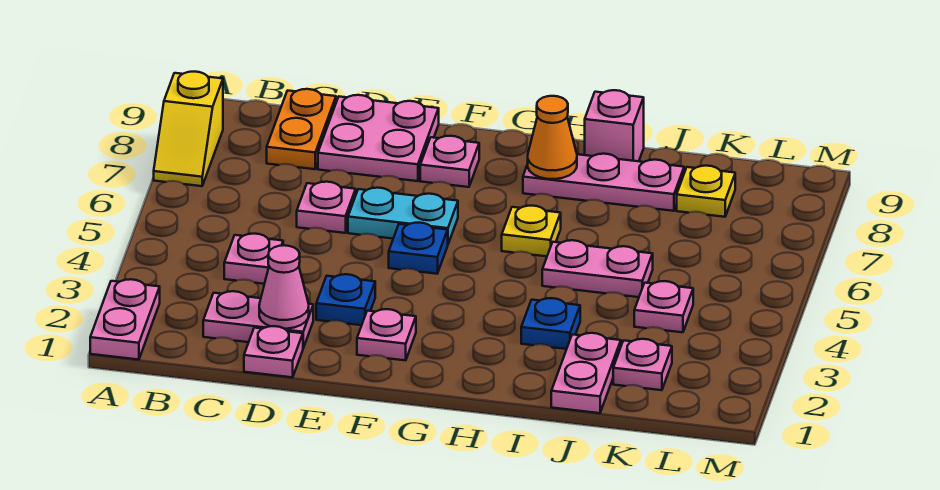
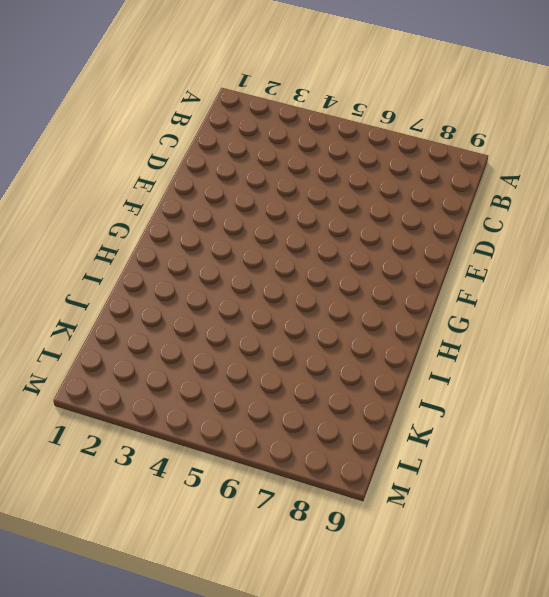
none -> pink 1x2 plate [90,279,160,360]
none -> yellow 1x2 slope [154,72,223,186]
none -> pink 1x2 plate [203,291,313,348]

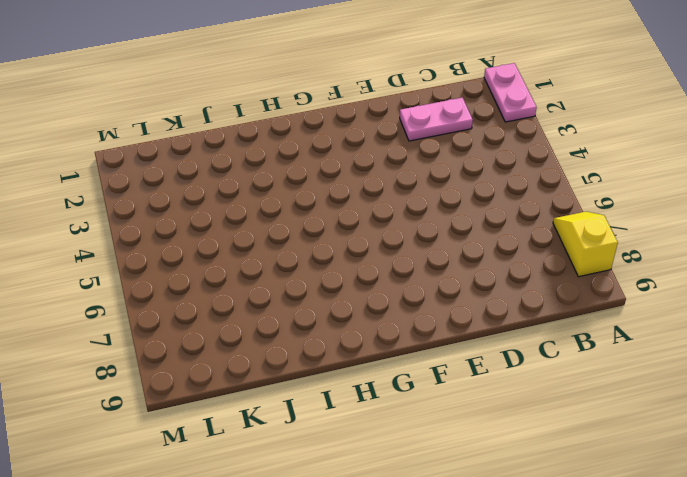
none -> pink 1x1 plate [224,234,283,284]
none -> orange 1x2 plate [267,89,336,169]
none -> pink 1x1 plate [244,326,303,377]

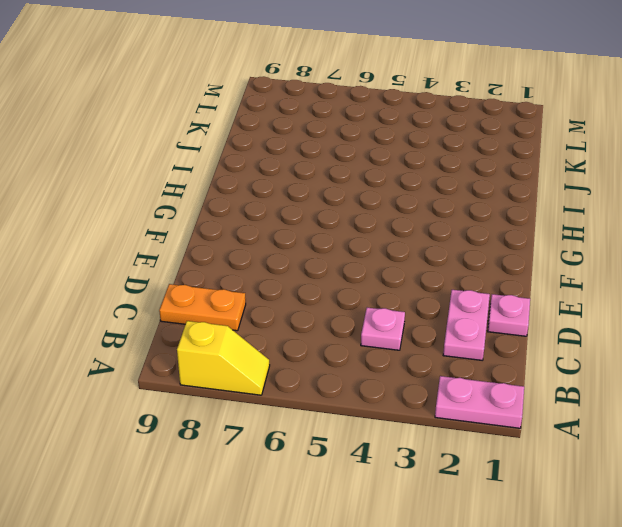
none -> pink 1x1 plate [297,182,356,233]
none -> pink 2x2 plate [318,95,439,181]
none -> blue 1x1 plate [316,274,375,325]

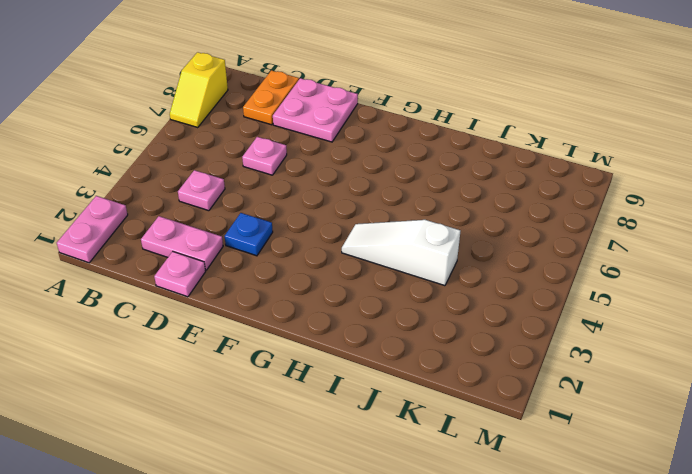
white 1x3 slope [342,220,460,286] -> none
none -> cyan 1x2 plate [348,188,458,244]
none -> pink 1x1 plate [357,309,416,360]
none -> blue 1x1 plate [389,223,448,274]

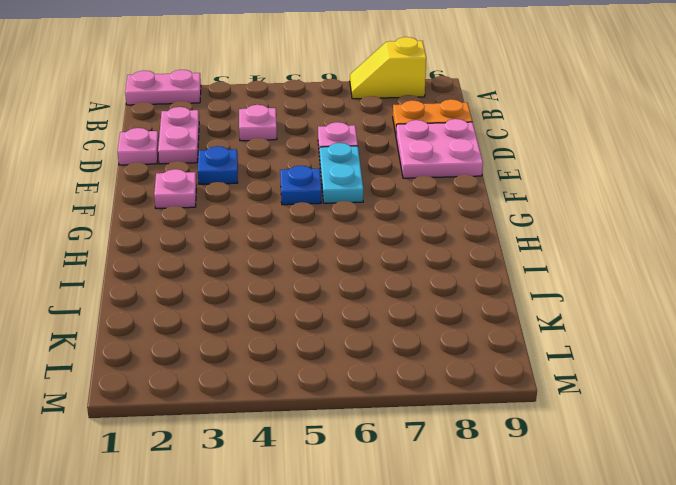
none -> pink 1x1 plate [420,136,479,187]
none -> yellow 1x1 plate [502,206,561,256]
none -> pink 1x3 plate [523,154,684,211]

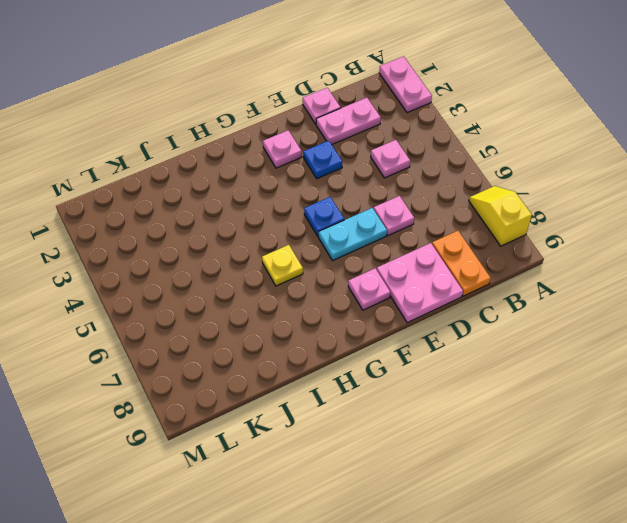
none -> pink 1x3 plate [523,154,684,211]
none -> blue 1x1 plate [521,298,580,349]
none -> pink 1x2 plate [542,240,653,297]

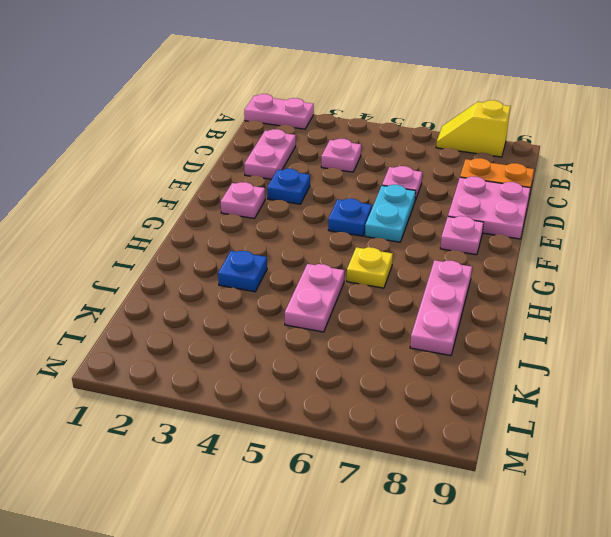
none -> pink 1x1 plate [244,326,303,377]
none -> pink 1x1 brick [585,90,644,161]
none -> pink 1x2 plate [551,333,621,413]

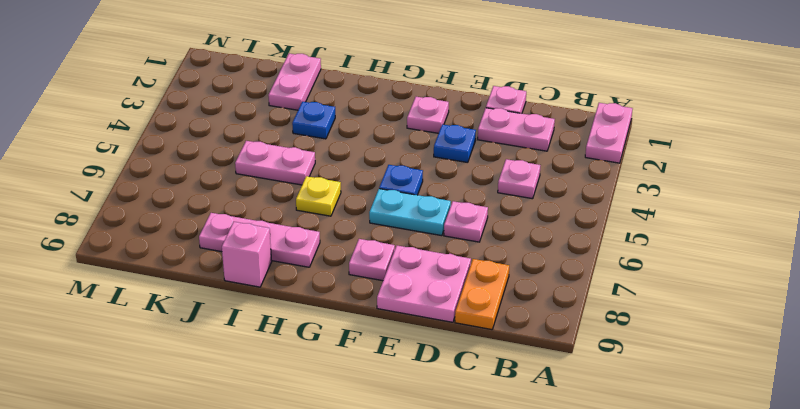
none -> yellow 1x2 slope [154,72,223,186]
none -> pink 1x1 plate [613,339,672,390]
none -> pink 1x1 plate [634,281,693,332]

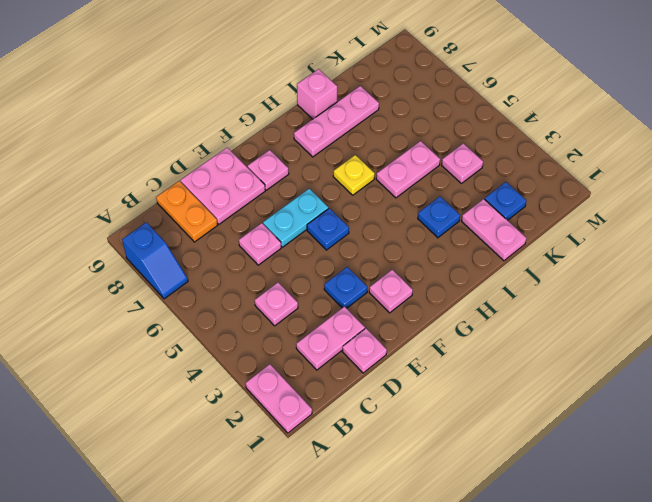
blue 1x2 slope [122,222,188,299] -> yellow 1x2 slope [154,72,223,186]
blue 1x1 plate [485,182,526,220] -> pink 1x1 plate [613,339,672,390]
none -> yellow 1x1 plate [677,166,735,217]
none -> pink 1x1 cone [259,245,309,329]
none -> orange 1x1 cone [528,96,577,179]

